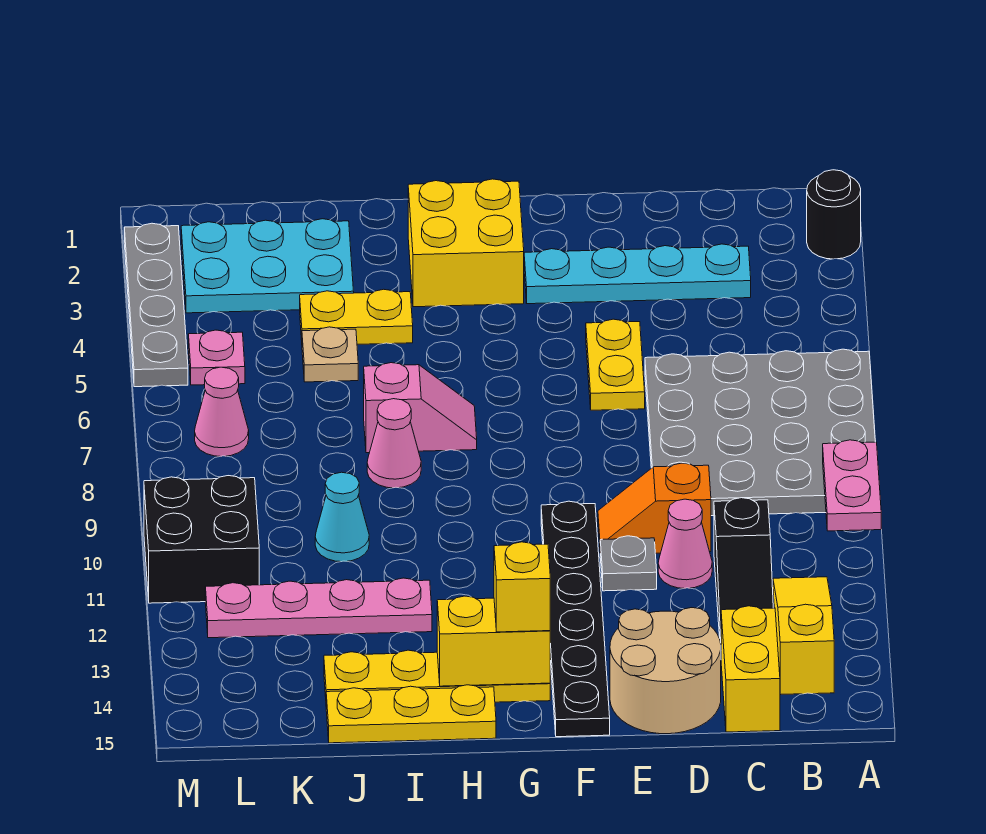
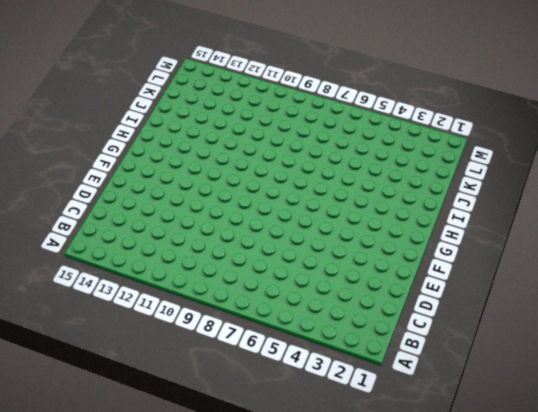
none -> black 1x1 round brick [807,170,861,259]
none -> grey 4x4 plate [645,349,875,516]
none -> yellow 1x3 slope [773,577,834,694]

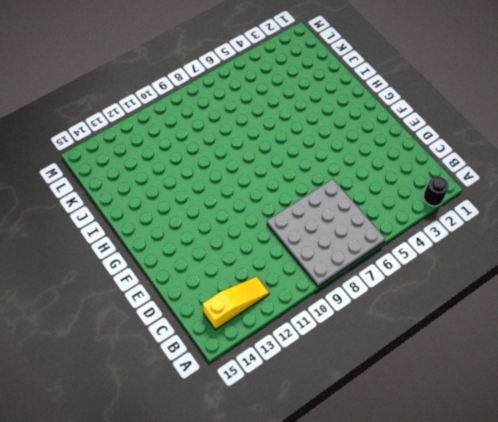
none -> cyan 1x4 plate [524,244,751,304]
none -> black 1x3 slope [714,498,773,643]
none -> yellow 1x2 brick [721,606,780,732]

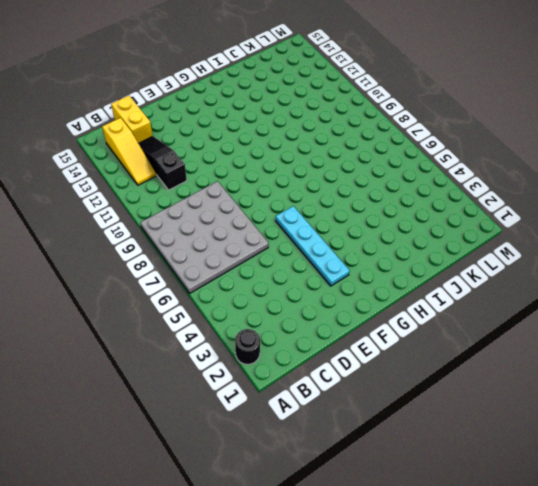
cyan 1x4 plate [276,206,350,286] -> cyan 1x4 plate turned to [524,244,751,304]
none -> orange 1x2 slope [598,463,711,553]
none -> pink 1x1 cone [658,499,712,588]
none -> tan 2x2 round brick [610,608,721,734]

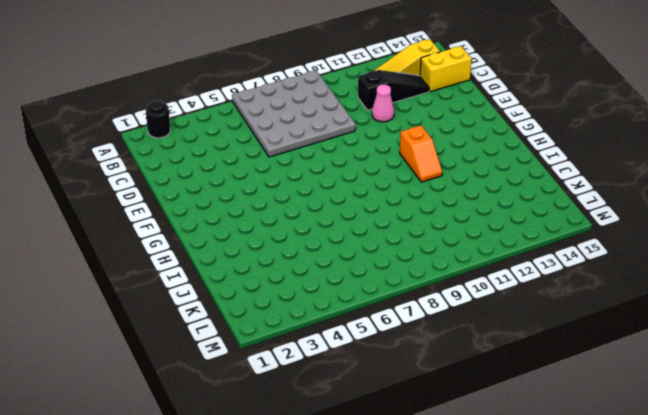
orange 1x2 slope [400,126,442,182] -> orange 1x2 slope moved to [598,463,711,553]
none -> cyan 1x4 plate [524,244,751,304]
none -> tan 2x2 round brick [610,608,721,734]
none -> yellow 1x2 plate [586,319,645,410]

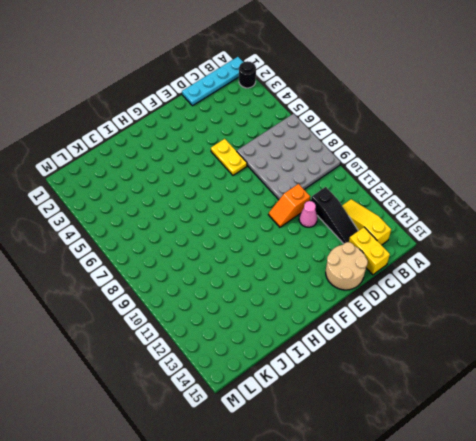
cyan 1x4 plate [182,57,243,106] -> cyan 1x4 plate moved to [524,244,751,304]
none -> grey 1x1 plate [600,536,657,591]
none -> black 1x6 plate [541,501,610,737]
none -> yellow 2x2 brick [408,179,524,307]

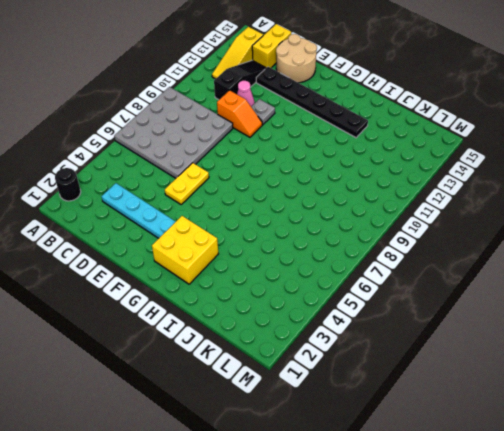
black 1x6 plate [256,67,368,138] -> black 1x6 plate turned to [541,501,610,737]
none -> yellow 1x4 plate [324,650,550,702]
none -> pink 1x2 slope [364,363,477,453]
none -> yellow 1x3 plate [326,685,496,743]

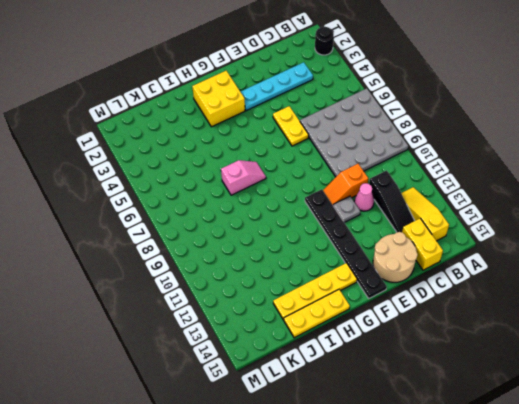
none -> yellow 1x2 plate [300,289,413,344]
none -> pink 1x1 cone [367,399,421,488]
none -> pink 1x4 plate [205,578,432,638]

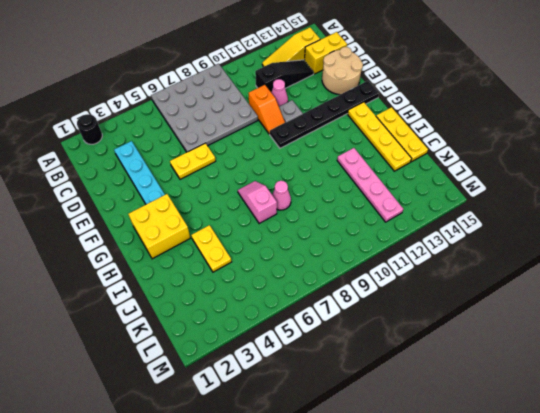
none -> cyan 2x3 plate [181,219,354,313]
none -> tan 1x1 plate [302,327,358,382]
none -> cyan 1x1 cone [315,472,369,562]

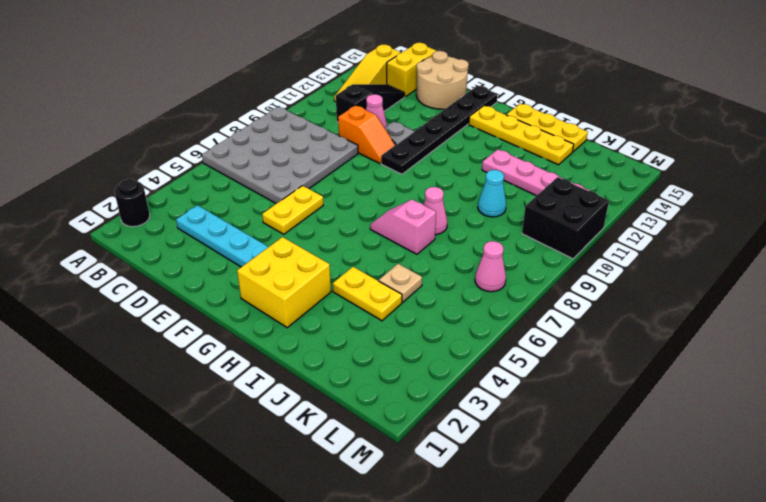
none -> cyan 2x3 plate [181,219,354,313]
none -> pink 1x1 plate [188,330,245,385]
none -> grey 1x4 plate [124,223,188,387]

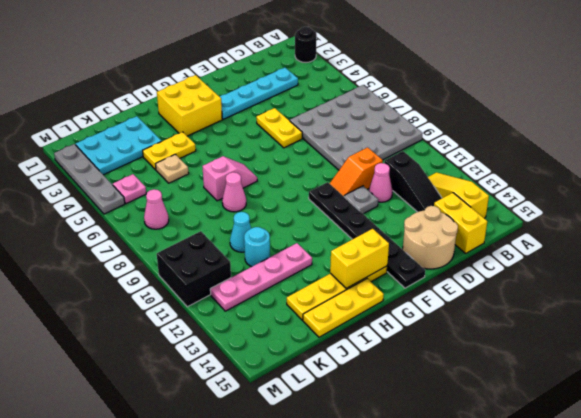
cyan 1x1 round brick [244,227,270,267] -> none
none -> pink 1x2 plate [823,440,881,531]
none -> yellow 1x1 brick [494,542,550,632]

